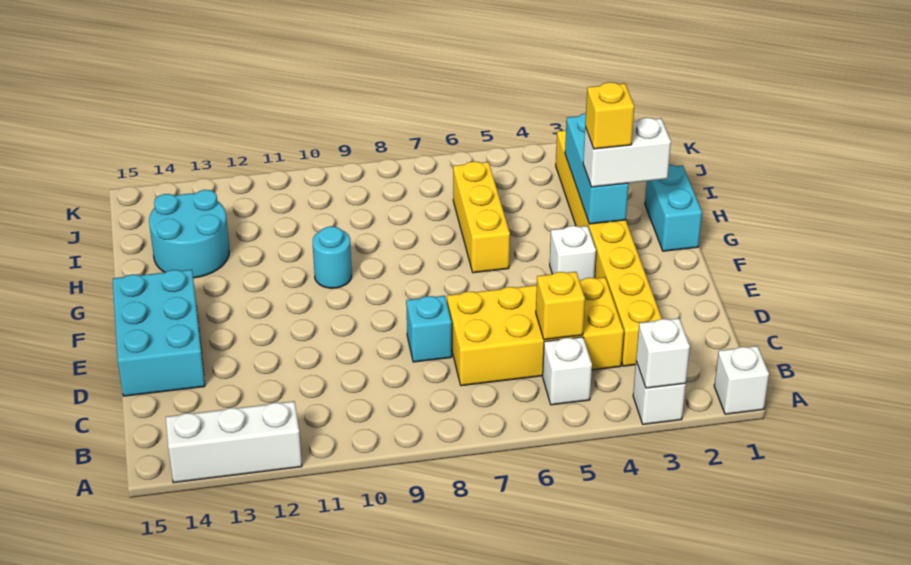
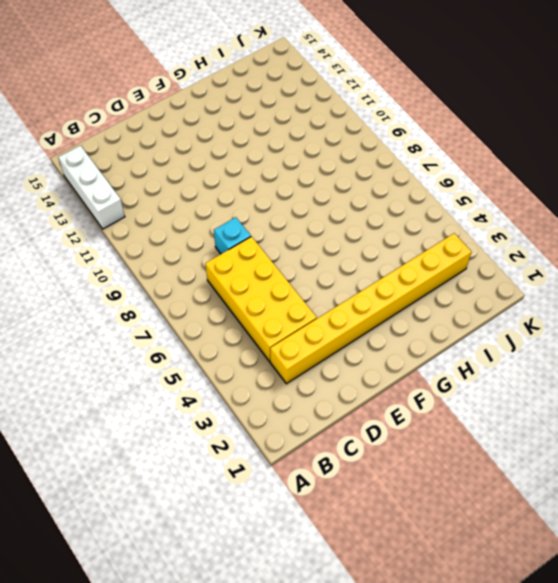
none -> white 1x1 brick [714,346,769,414]
none -> white 1x1 brick [633,361,686,424]
none -> white 1x1 brick [543,337,592,405]

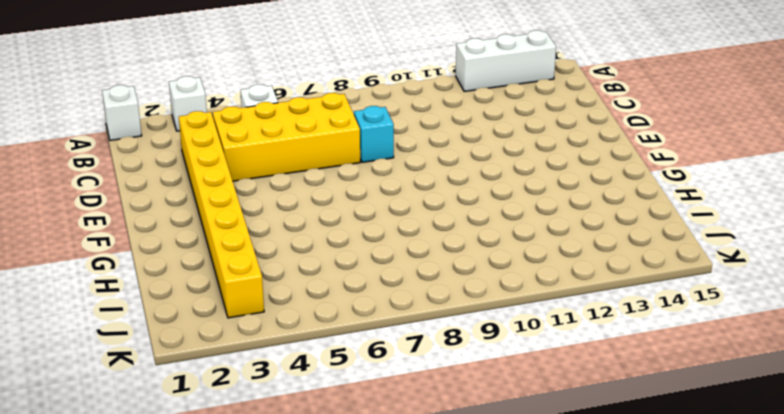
none -> cyan 2x3 brick [113,270,205,396]
none -> white 1x1 brick [550,226,596,280]
none -> cyan 1x2 brick [645,165,702,251]

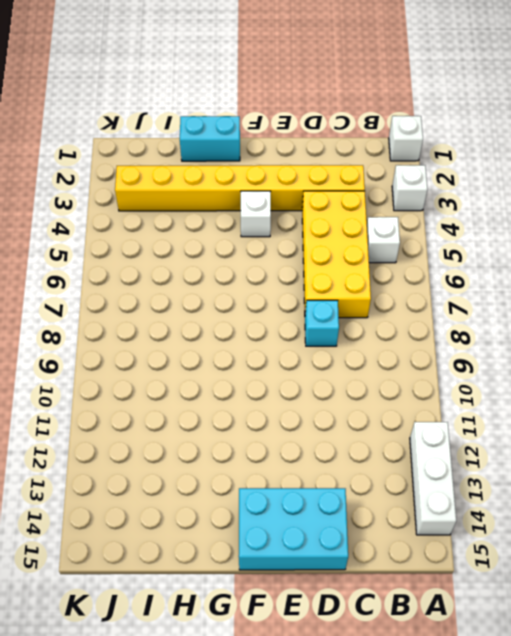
none -> yellow 1x3 brick [453,162,510,273]
none -> cyan 1x1 round brick [313,226,352,288]
none -> cyan 2x2 round brick [149,190,229,278]

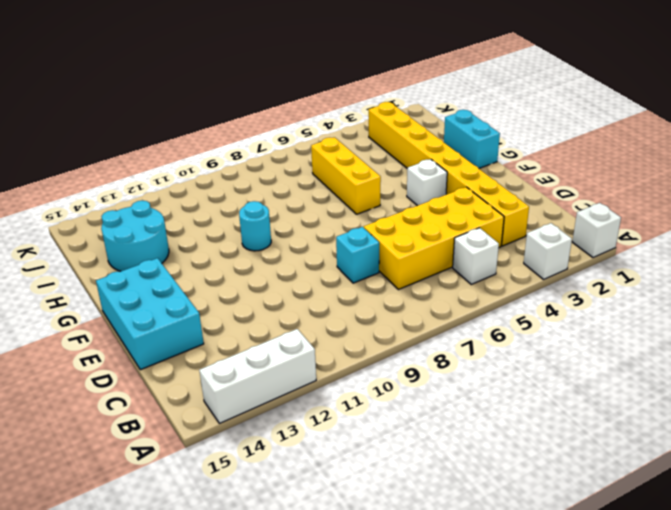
none -> white 1x1 brick [636,318,690,388]
none -> yellow 1x1 brick [536,272,585,340]
none -> cyan 1x3 brick [565,113,629,224]

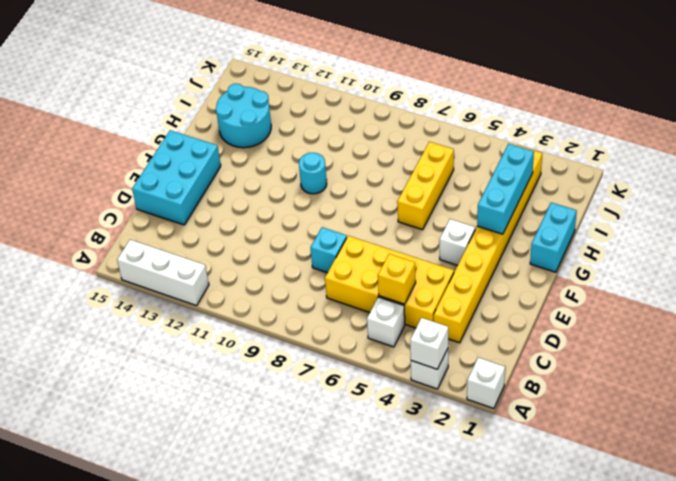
none -> white 1x2 brick [583,118,671,187]
none -> yellow 1x1 brick [585,82,634,149]

